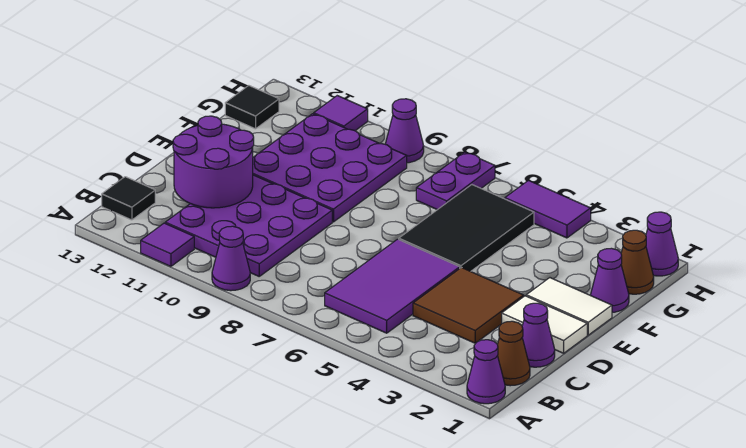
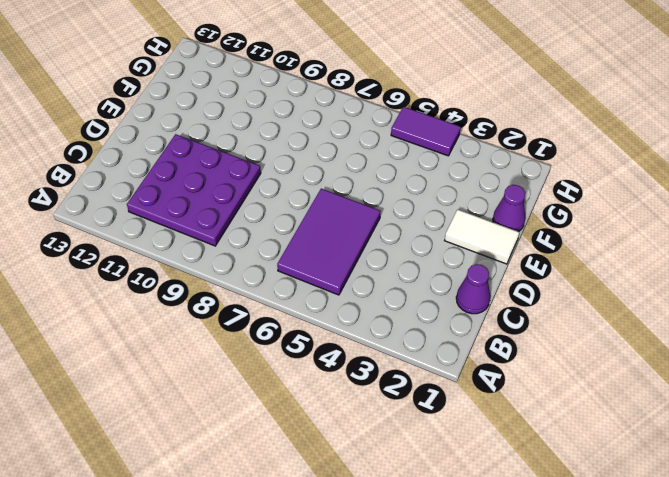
none -> purple 1x1 cone [467,340,505,404]
none -> purple 1x1 cone [212,226,250,291]
none -> purple 1x1 tile [141,223,194,267]

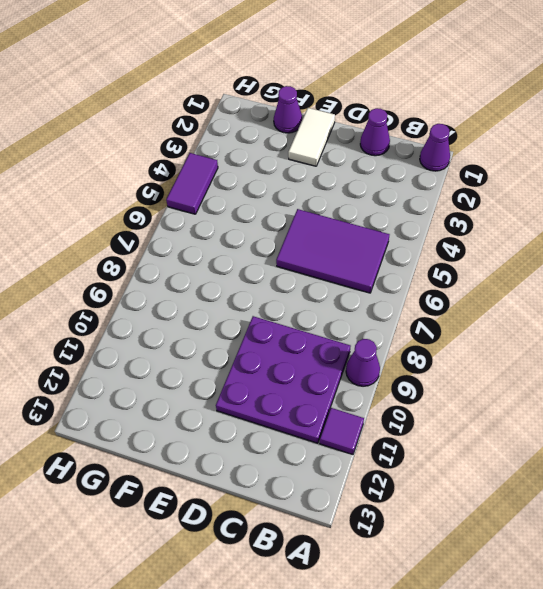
none -> brown 1x1 cone [498,321,530,386]
none -> black 1x1 tile [102,177,155,220]
none -> brown 2x2 tile [413,268,524,343]

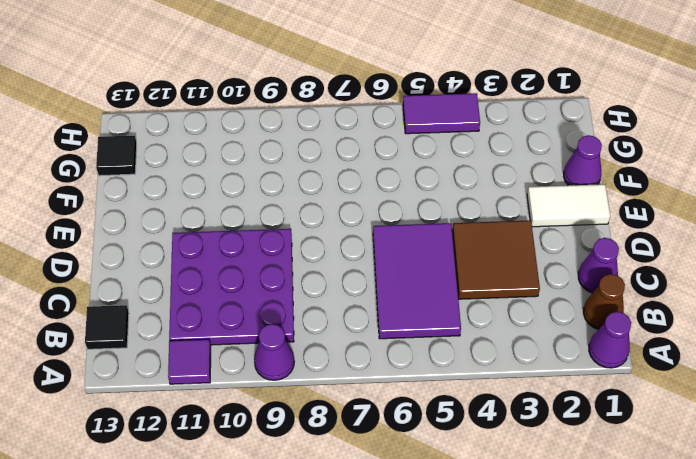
none -> white 1x2 tile [502,296,587,353]
none -> black 2x3 tile [399,185,534,271]
none -> purple 3x3 plate [253,114,407,222]

